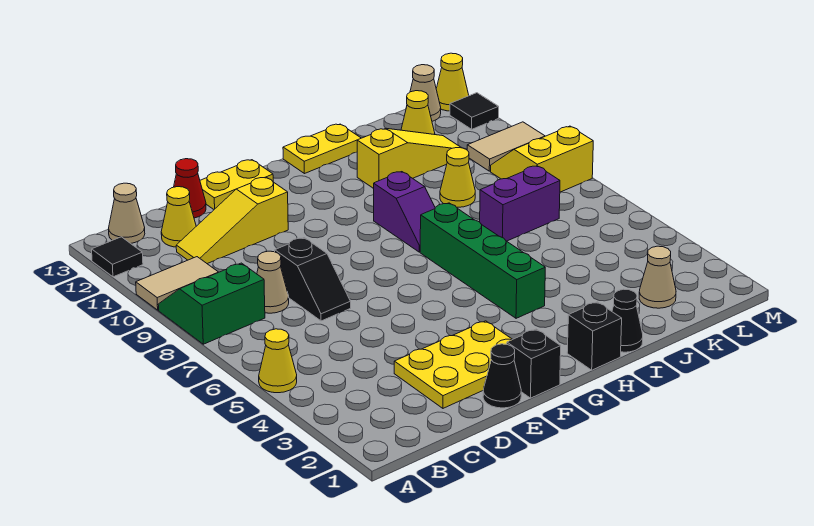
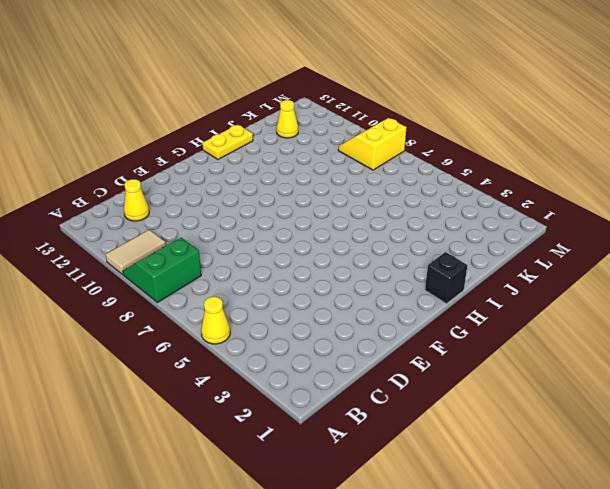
none -> black 1x1 tile [92,237,143,277]
none -> tan 1x1 cone [109,183,145,243]
none -> tan 1x1 cone [257,251,289,313]

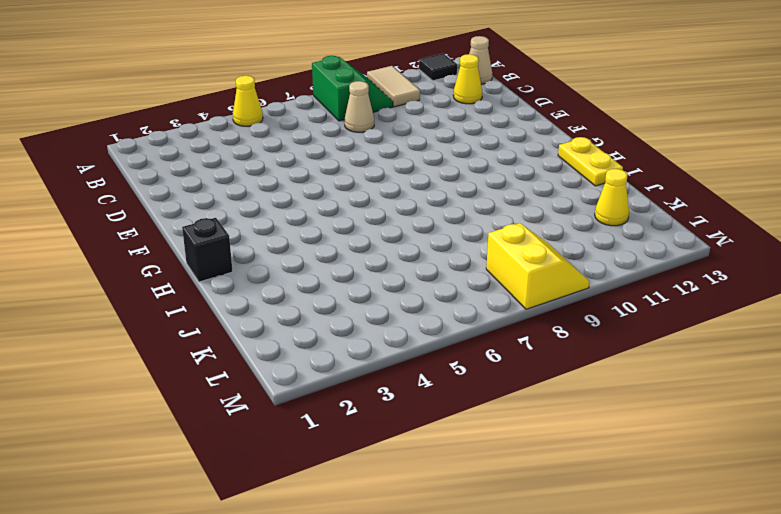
none -> yellow 1x3 slope [176,177,288,264]
none -> yellow 2x3 plate [394,321,512,408]
none -> black 1x2 slope [275,238,351,321]

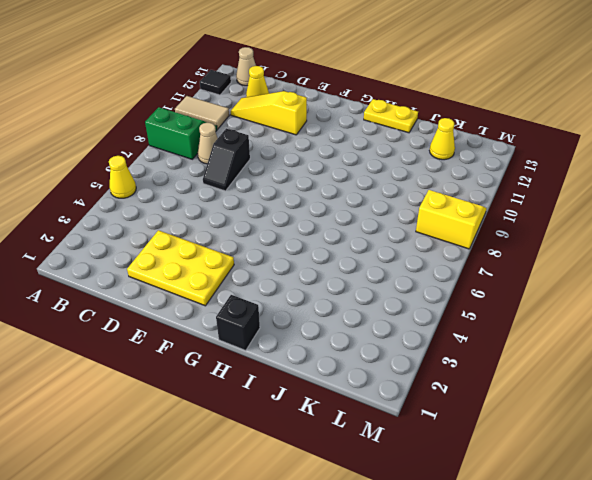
none -> red 1x1 cone [174,159,206,218]
none -> black 1x1 cone [483,344,521,408]
none -> yellow 1x2 plate [200,160,273,209]

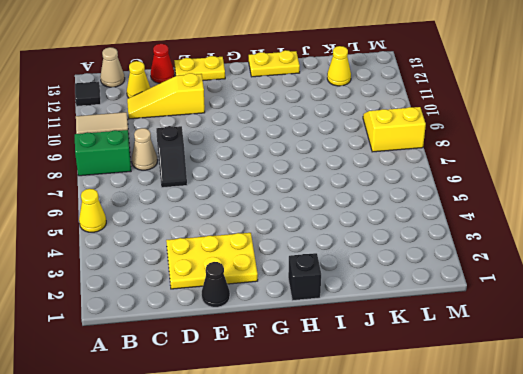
none -> black 1x1 brick [507,329,561,398]
none -> green 1x4 brick [420,203,545,318]
none -> purple 1x2 slope [374,172,435,252]

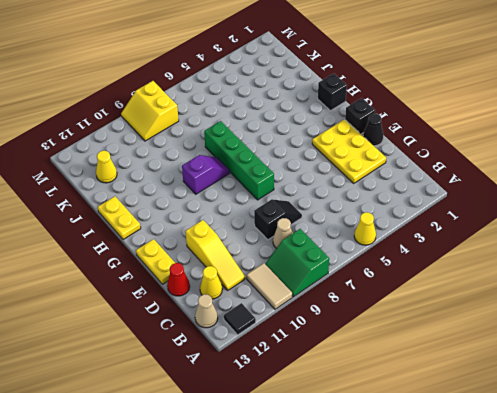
green 1x4 brick [204,121,274,200] -> green 1x4 brick turned to [420,203,545,318]
none -> black 1x1 cone [612,289,643,352]
none -> yellow 1x3 slope [357,129,461,189]
none -> purple 1x2 brick [480,166,560,241]

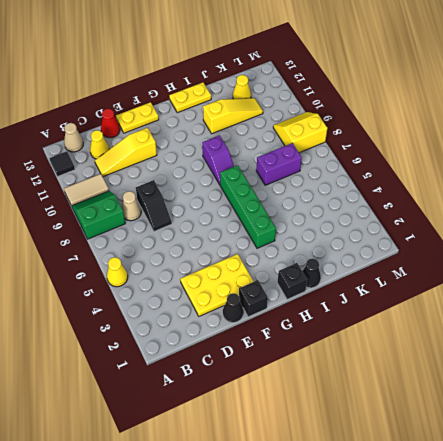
none -> yellow 1x1 cone [440,148,475,207]
none -> tan 1x1 cone [639,246,676,308]
none -> tan 1x2 tile [467,122,545,171]

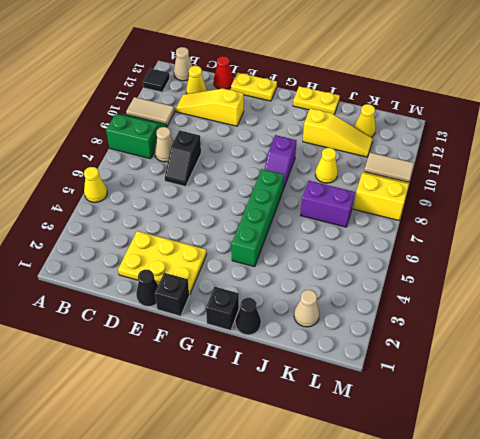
none -> tan 1x1 cone [410,65,441,121]
none -> black 1x1 tile [450,93,499,129]
none -> yellow 1x1 cone [436,53,469,111]

